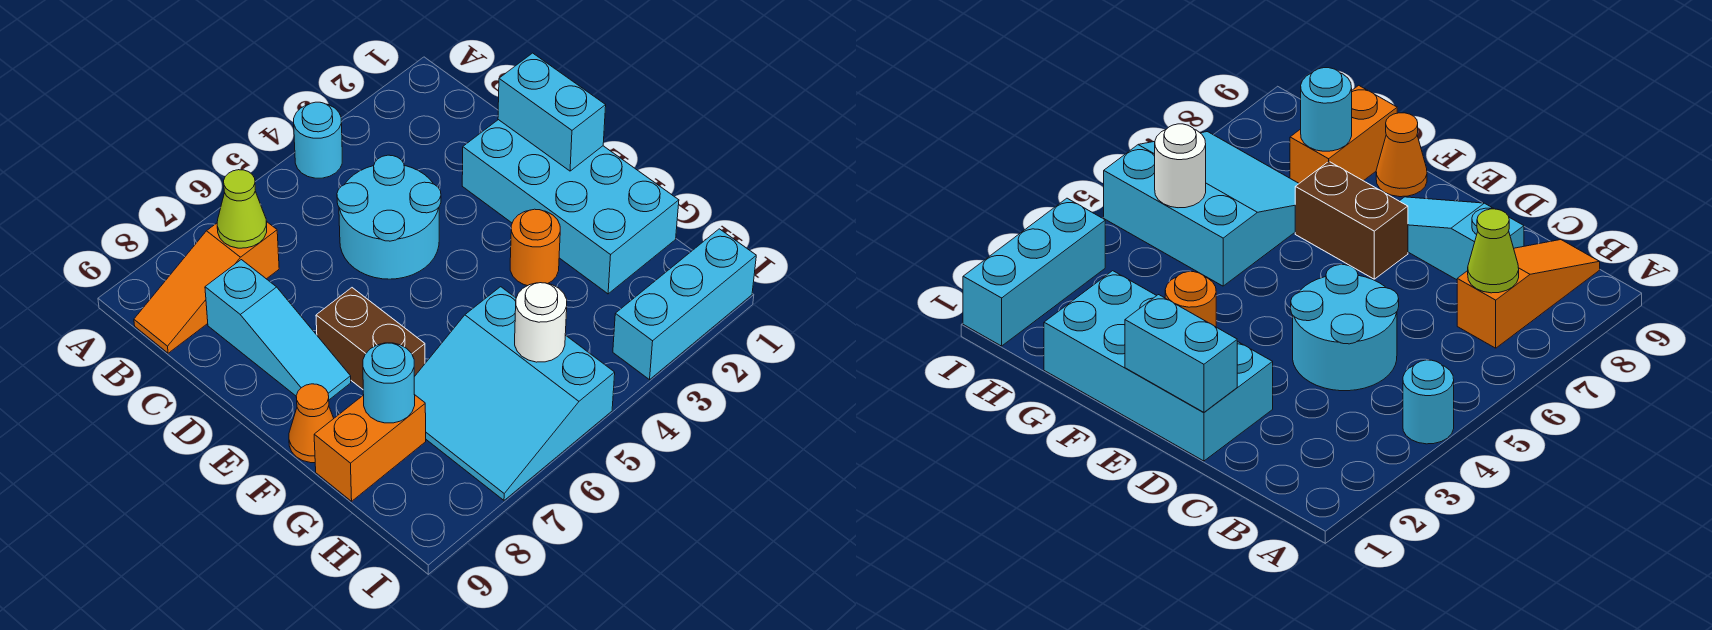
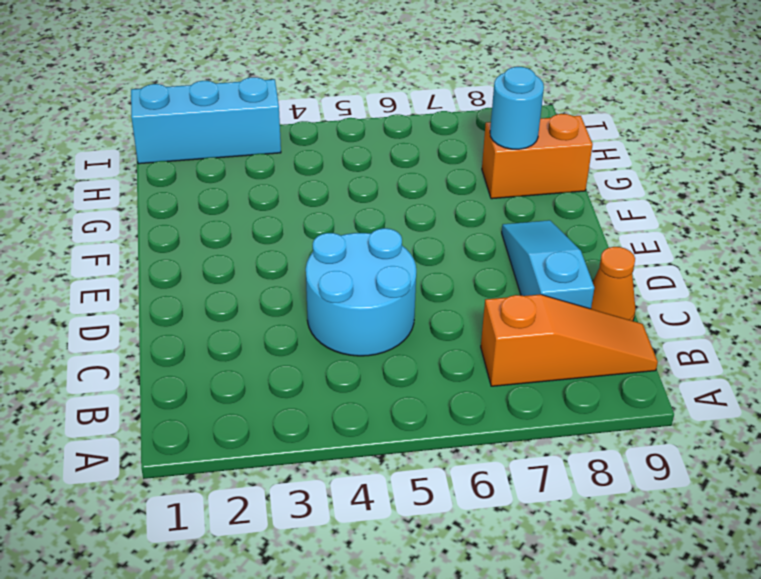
orange 1x1 cone [591,247,636,321] -> orange 1x1 cone moved to [289,384,334,463]
none -> cyan 1x1 round brick [294,102,342,178]
none -> cyan 2x4 brick [462,120,679,294]
none -> brown 1x2 brick [316,288,425,389]

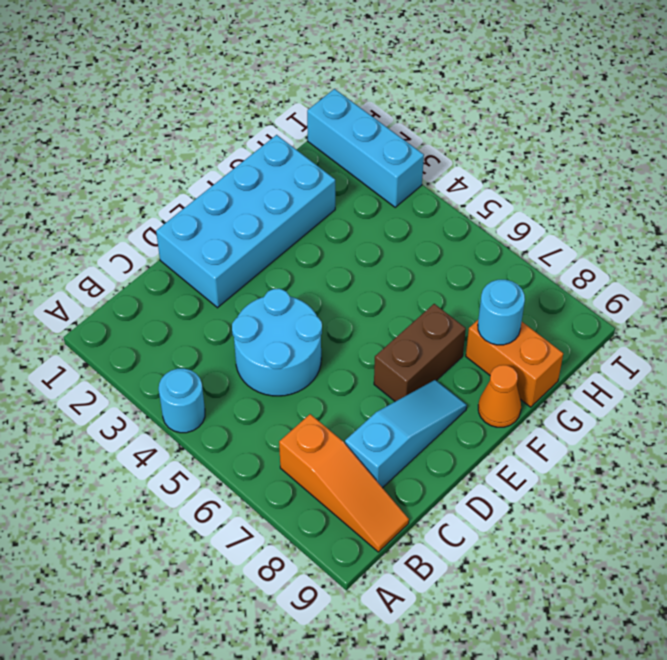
none -> orange 1x1 round brick [510,209,560,286]
none -> cyan 3x3 slope [414,287,615,500]
none -> lime 1x1 cone [217,170,267,248]

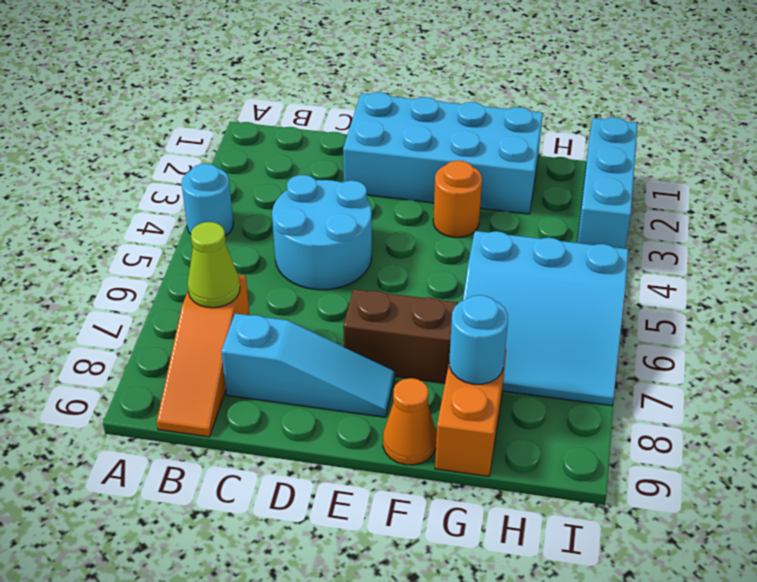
none -> cyan 1x2 brick [498,53,606,171]
none -> white 1x1 round brick [515,283,567,362]

